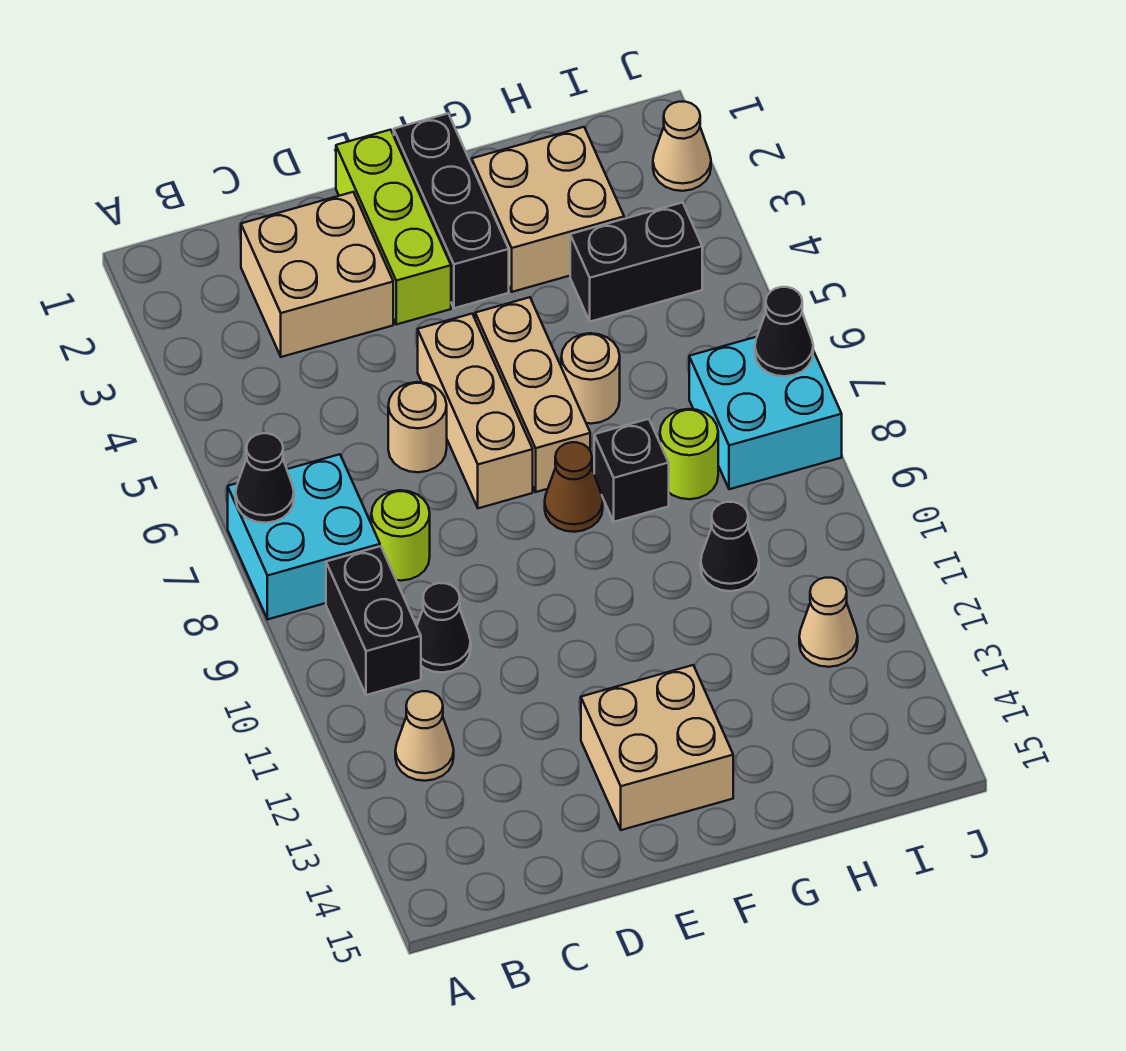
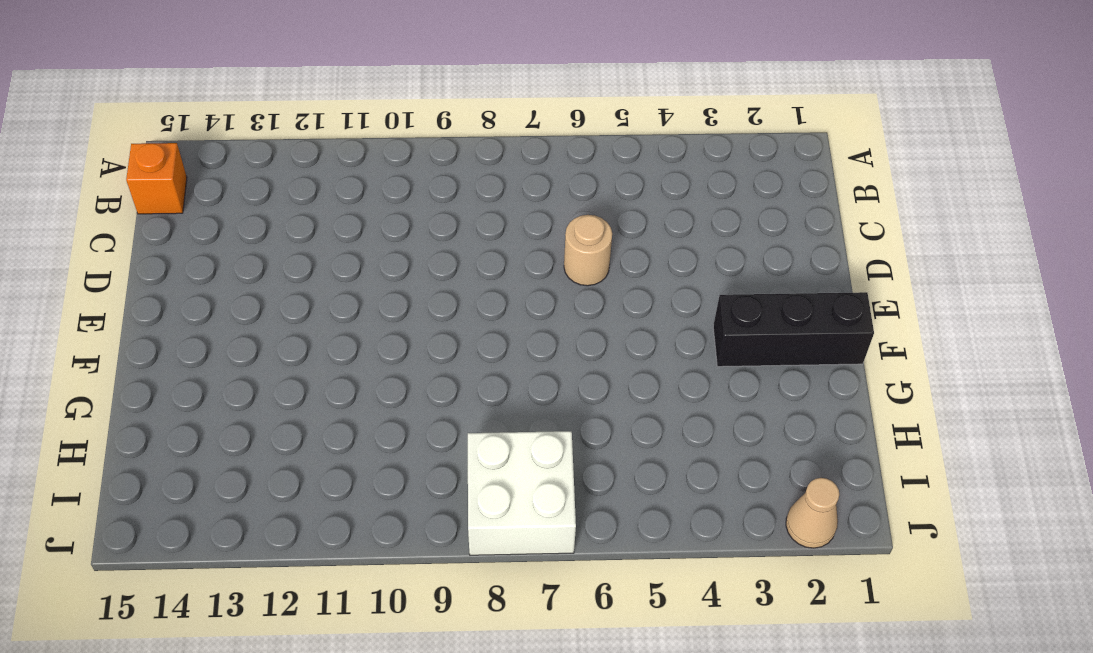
orange 1x1 brick [126,143,187,214] -> none
white 2x2 brick [468,431,576,555] -> cyan 2x2 brick [689,337,842,489]
none -> cyan 2x2 brick [228,454,380,619]
none -> black 1x2 brick [326,546,421,695]
none -> tan 1x1 cone [395,691,454,781]

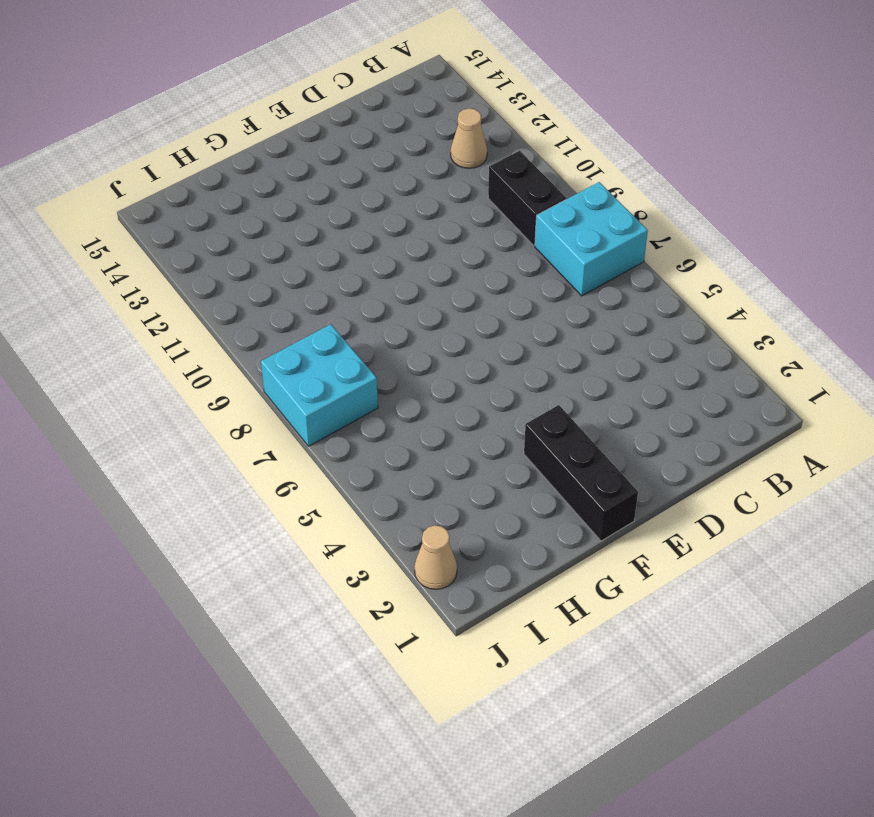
none -> tan 2x2 brick [241,192,393,357]
none -> lime 1x1 round brick [371,490,430,581]
none -> black 1x1 cone [417,583,471,673]

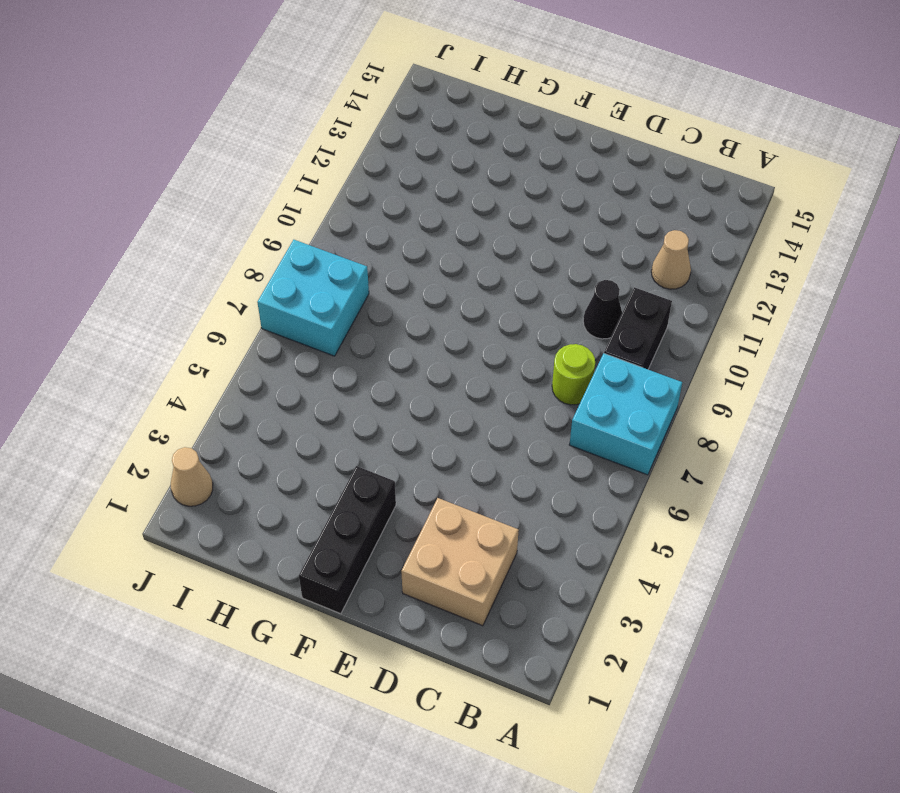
none -> tan 1x1 round brick [388,382,447,472]
none -> lime 1x3 brick [336,130,451,324]
none -> tan 1x3 brick [418,314,533,508]

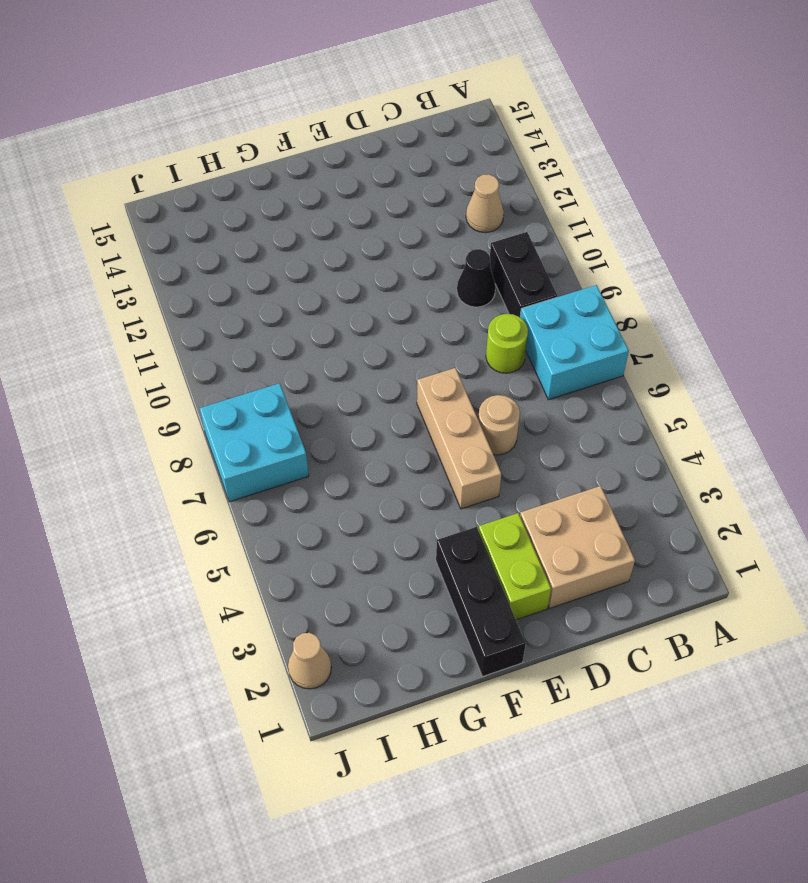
lime 1x2 brick [478,513,551,620] -> lime 1x3 brick [336,130,451,324]
none -> tan 2x2 brick [581,665,733,830]
none -> tan 1x3 brick [475,297,590,492]
none -> brown 1x1 cone [545,442,603,532]

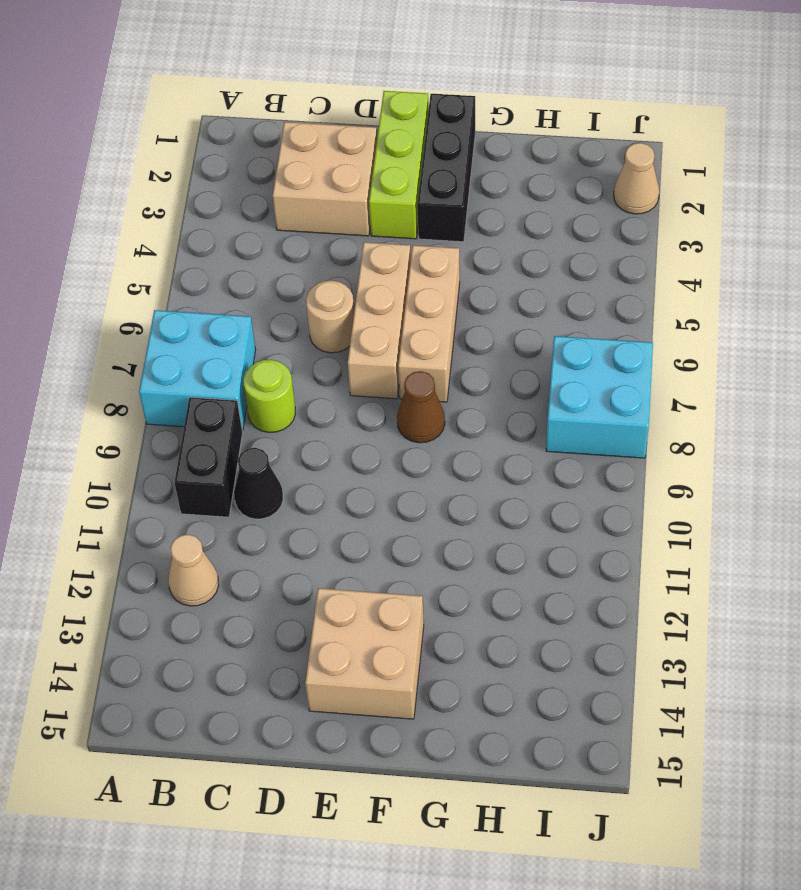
none -> tan 2x2 brick [472,127,624,292]
none -> tan 1x1 round brick [561,333,620,424]
none -> black 1x1 brick [594,419,669,522]

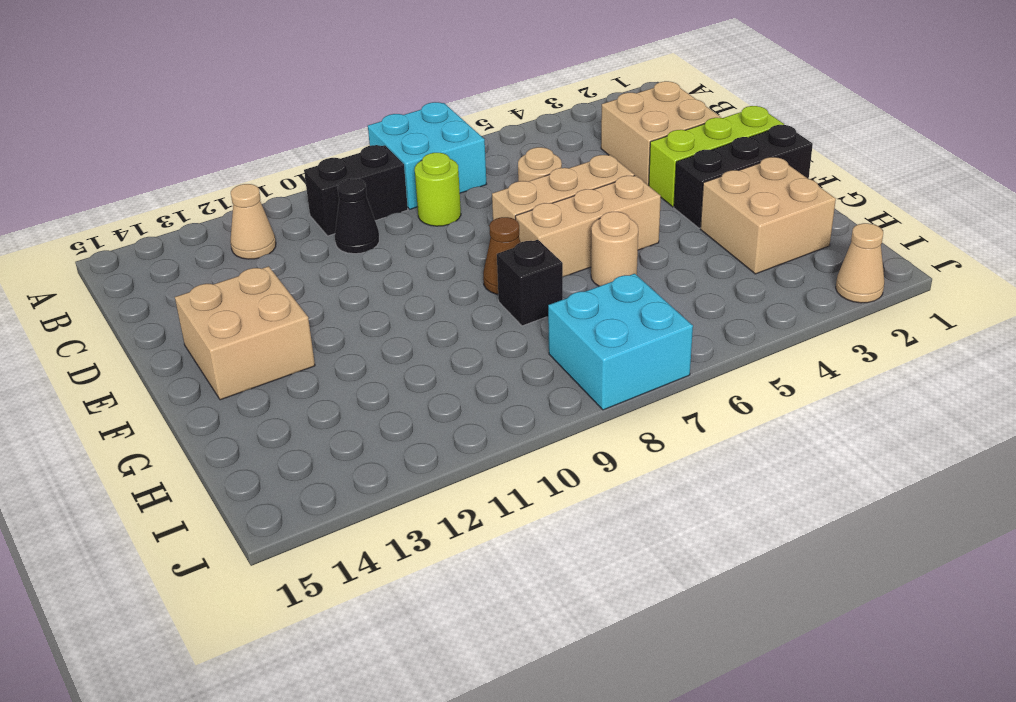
none -> black 1x2 brick [570,202,702,322]
none -> lime 1x1 round brick [660,409,718,499]
none -> black 1x1 cone [701,502,759,591]

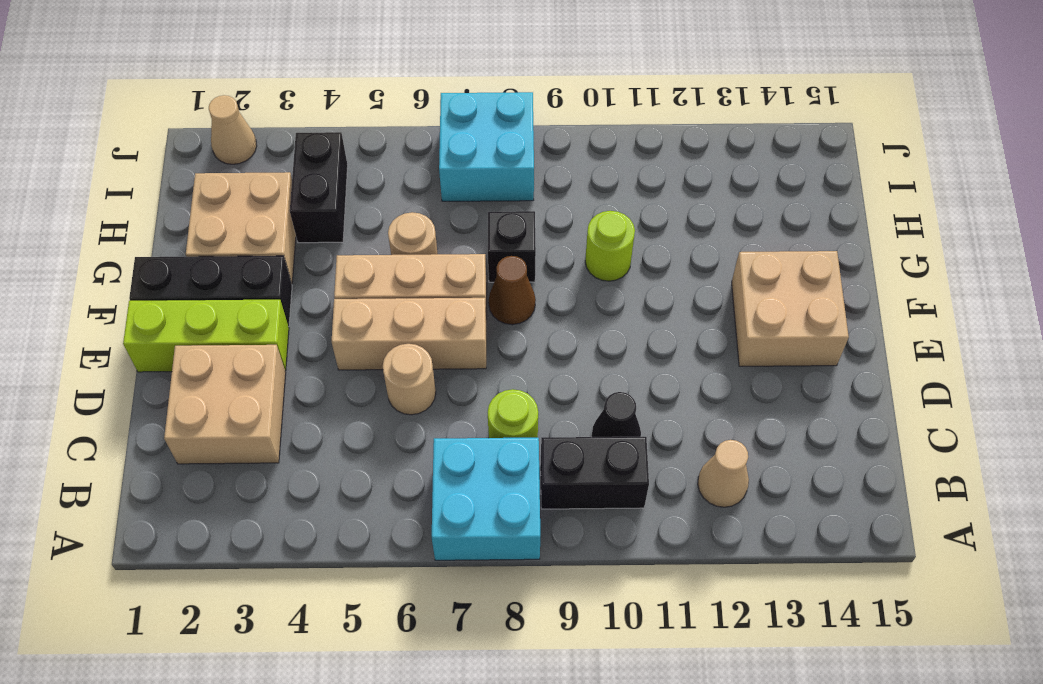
lime 1x1 round brick [585,211,635,281] -> lime 1x1 round brick moved to [660,409,718,499]
none -> black 1x1 cone [701,502,759,591]
none -> tan 1x1 cone [799,578,858,667]
none -> black 1x1 cone [236,433,294,523]

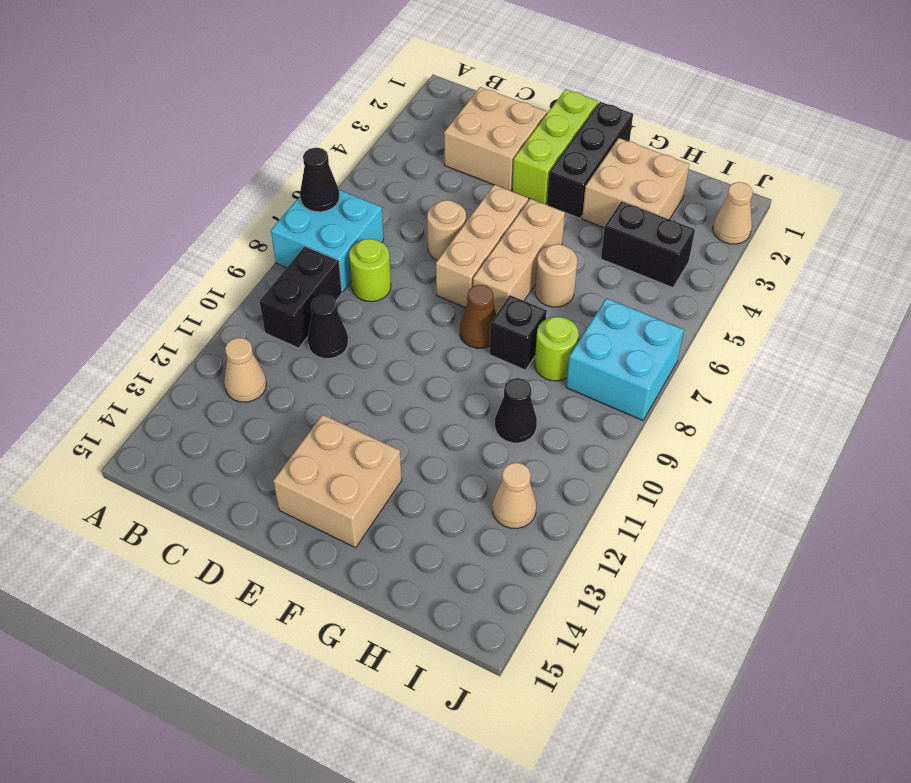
none -> black 1x1 cone [755,287,813,376]

